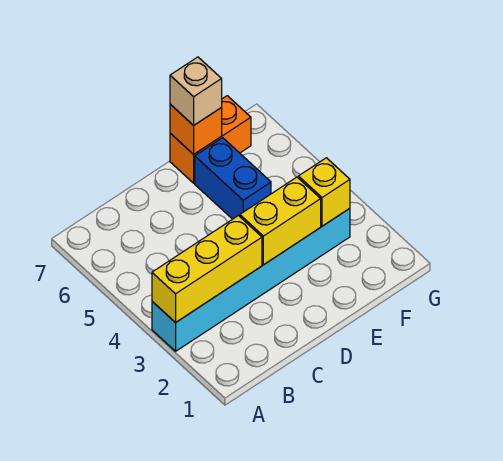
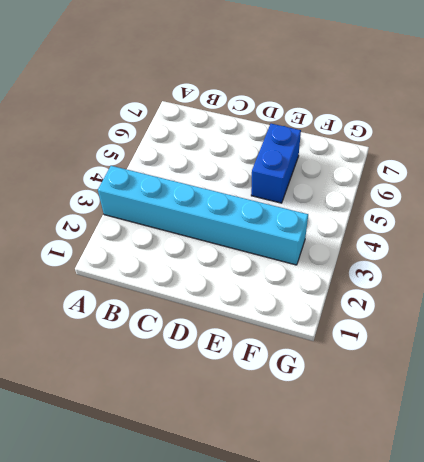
none -> orange 1x2 brick [170,96,251,183]
none -> yellow 1x3 brick [152,216,262,323]

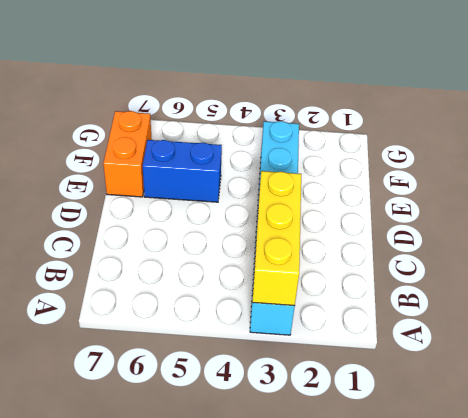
none -> yellow 1x2 brick [240,177,321,265]
none -> orange 1x1 brick [170,104,222,154]

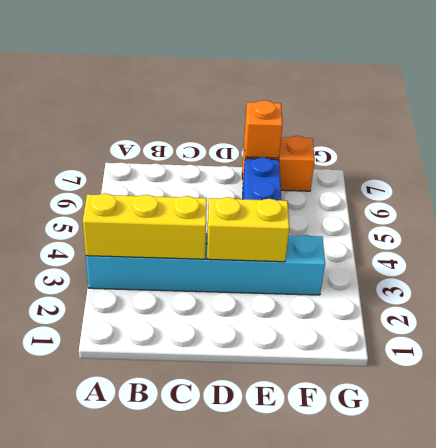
none -> yellow 1x1 brick [298,158,350,226]
none -> tan 1x1 brick [170,57,222,125]

